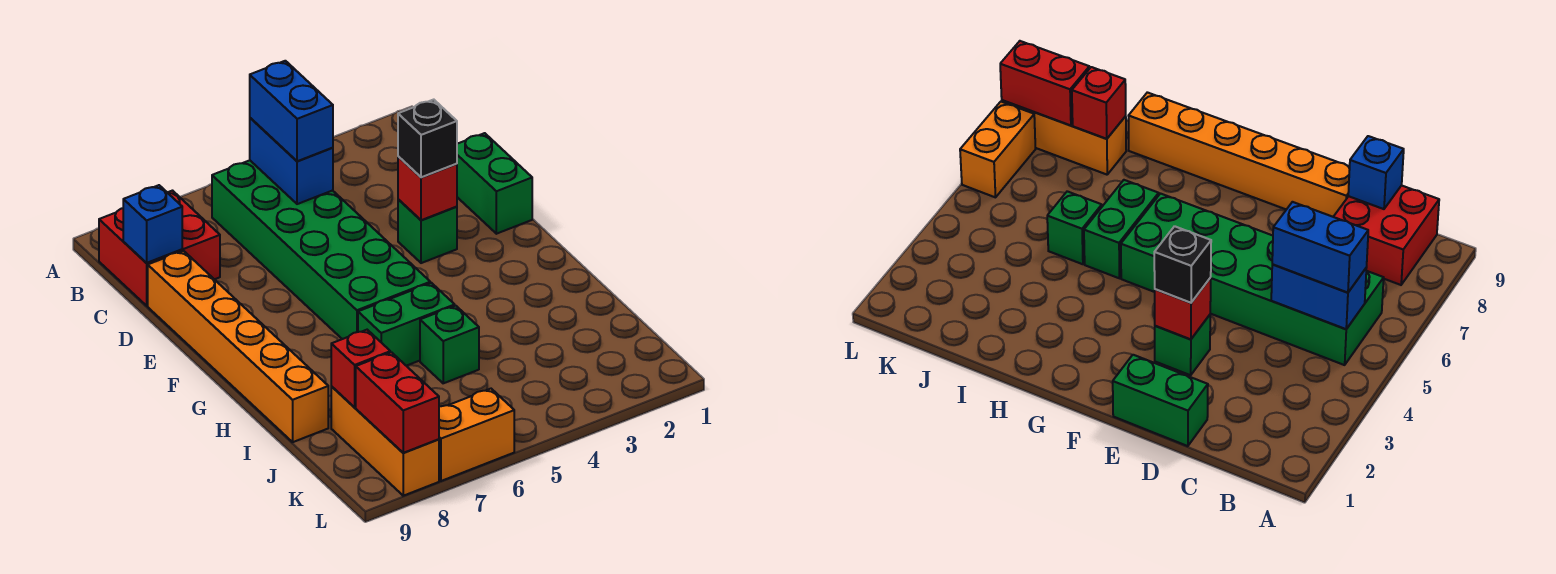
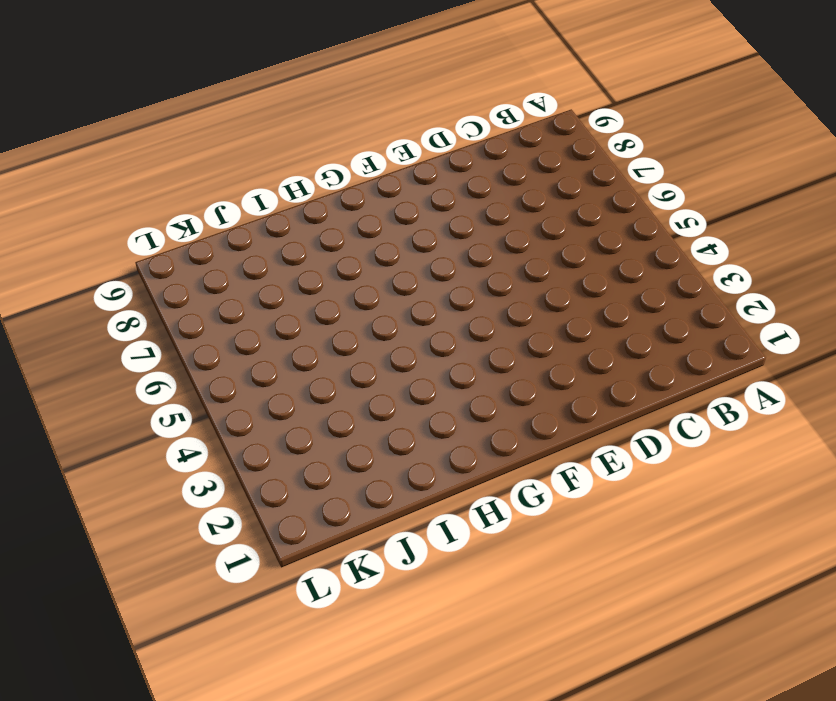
none -> green 2x6 brick [212,160,430,339]
none -> red 2x2 brick [99,191,220,306]
none -> green 1x2 brick [457,133,532,234]

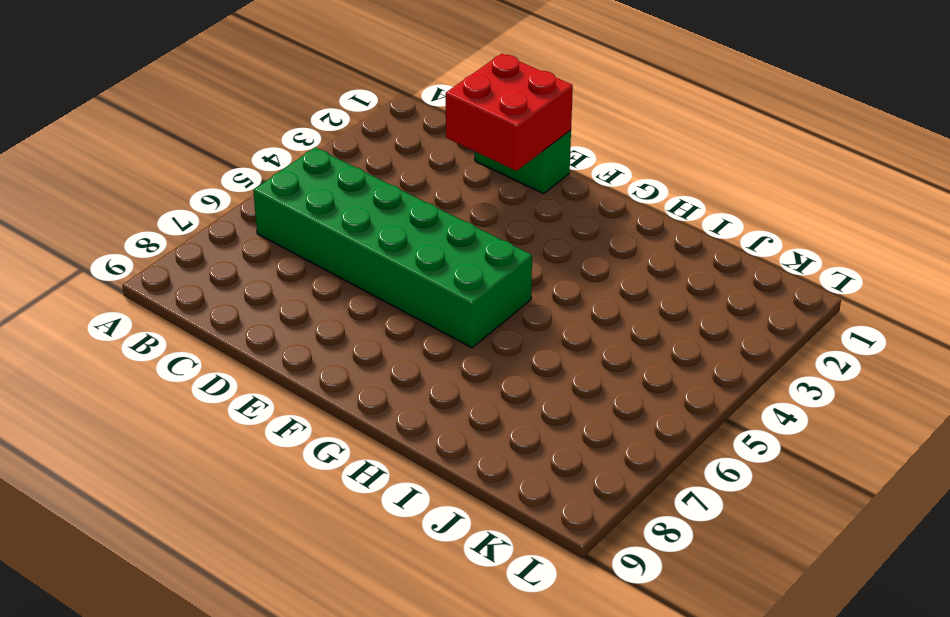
red 2x2 brick [446,54,573,171] -> red 2x2 brick moved to [99,191,220,306]
none -> orange 1x6 brick [148,251,328,442]
none -> green 1x1 brick [398,199,457,263]
none -> green 1x2 brick [358,283,455,366]

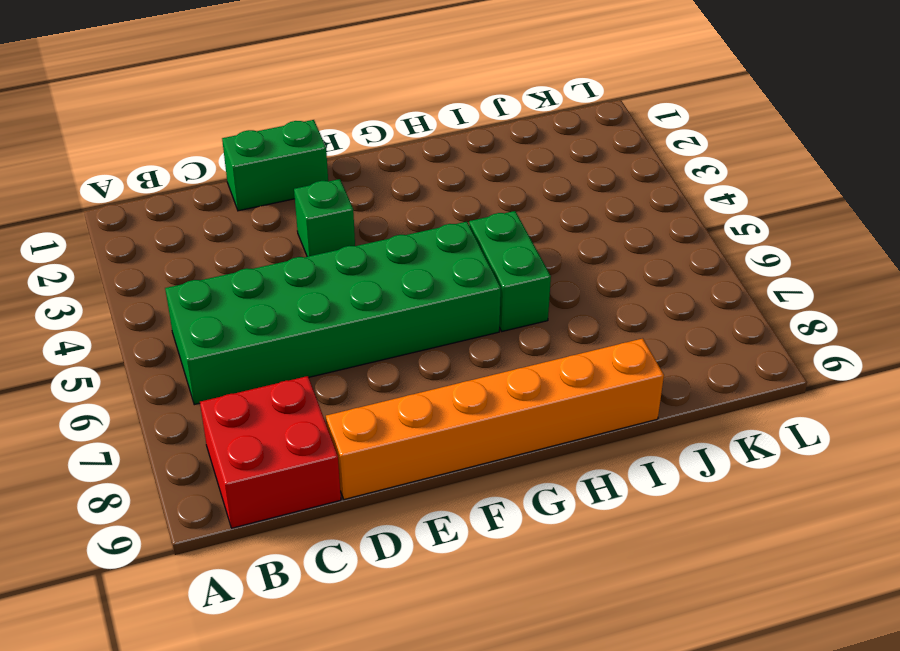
none -> green 1x1 brick [420,306,479,383]
none -> orange 1x3 brick [331,387,439,496]
none -> orange 1x2 brick [439,389,514,481]

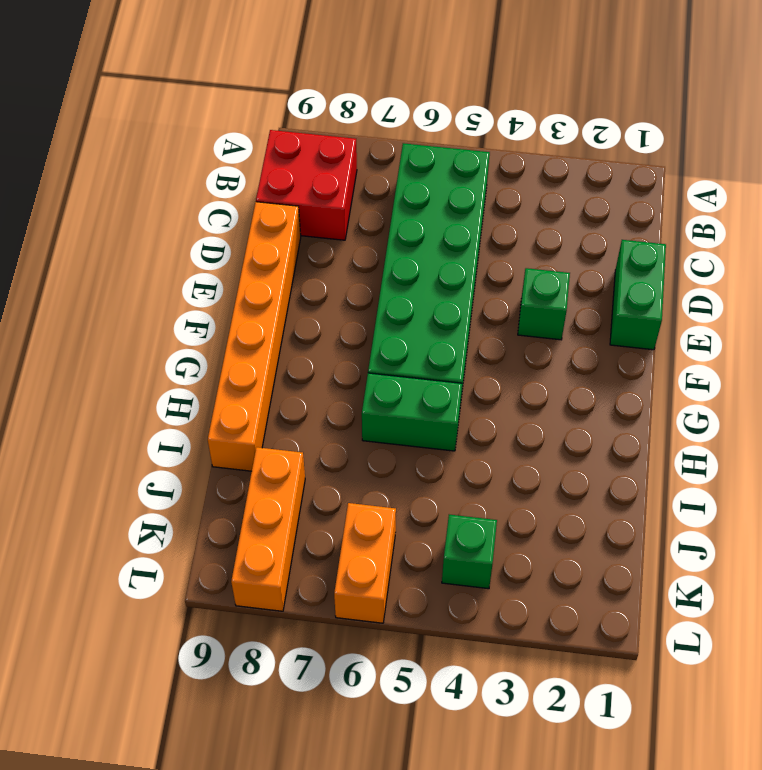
green 1x1 brick [442,515,497,589] -> green 1x1 brick moved to [420,306,479,383]
orange 1x2 brick [334,503,396,623] -> orange 1x2 brick turned to [439,389,514,481]
none -> blue 1x2 brick [250,118,333,204]
none -> blue 1x1 brick [123,185,182,263]
none -> red 1x1 brick [398,157,457,220]

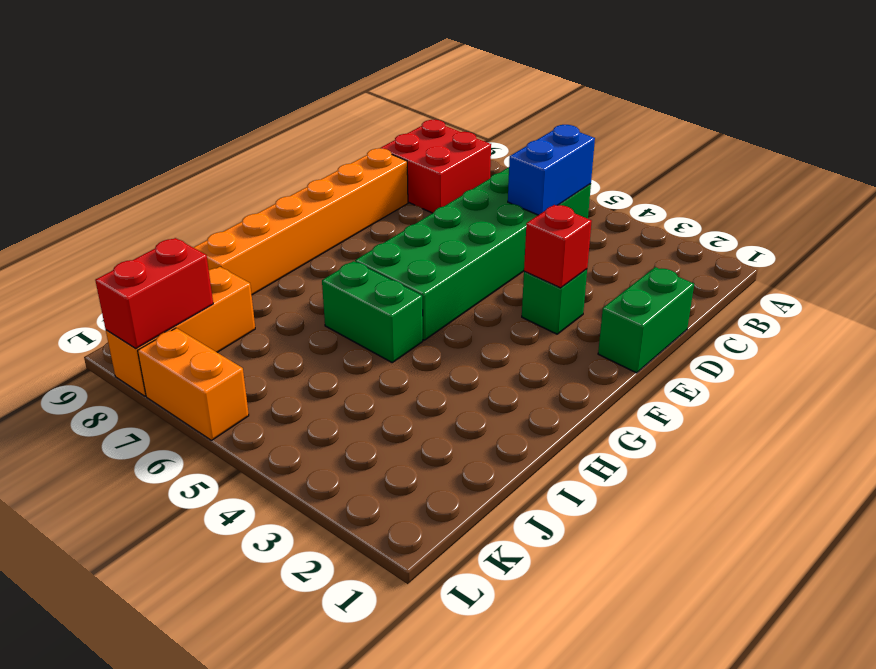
none -> green 1x1 brick [420,306,479,383]
none -> blue 1x1 brick [123,185,182,263]
none -> red 1x1 brick [331,330,390,407]

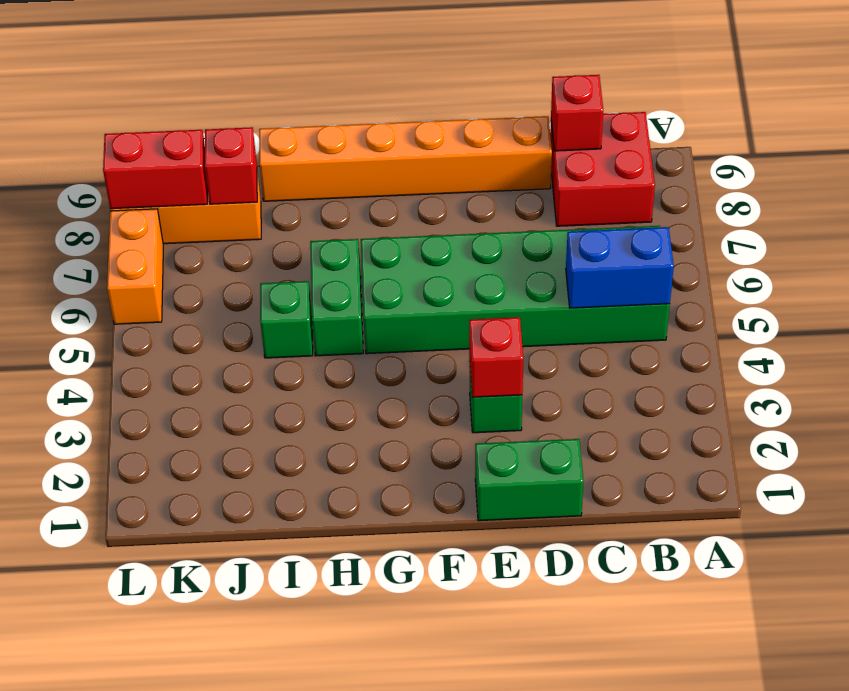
red 1x1 brick [551,75,603,151] -> blue 1x1 brick [123,185,182,263]
none -> blue 1x2 brick [250,61,333,161]
none -> black 1x1 brick [398,100,457,177]

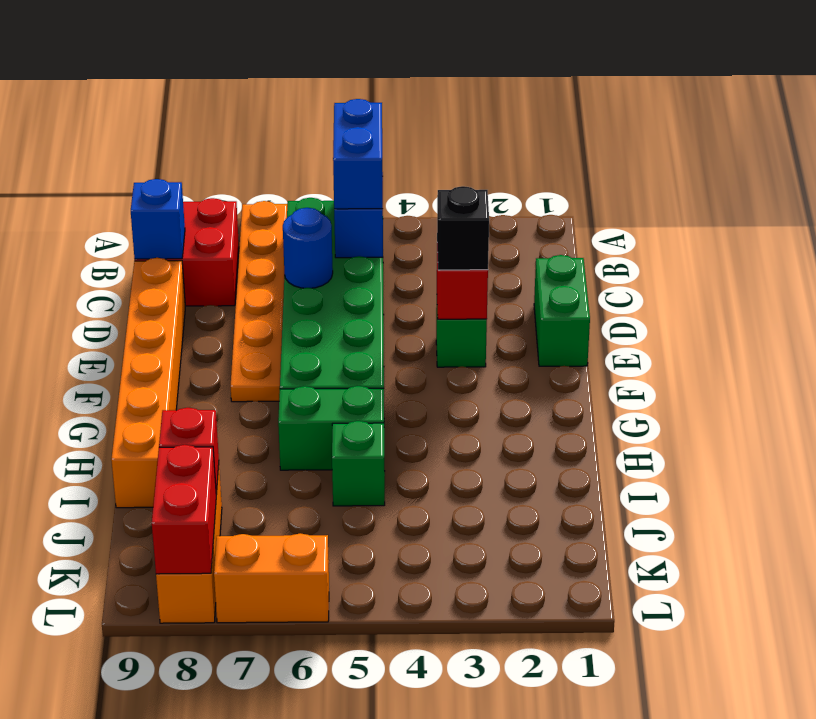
orange 1x6 plate [231,201,287,402] -> none
blue 1x1 round brick [283,208,333,288] -> none

